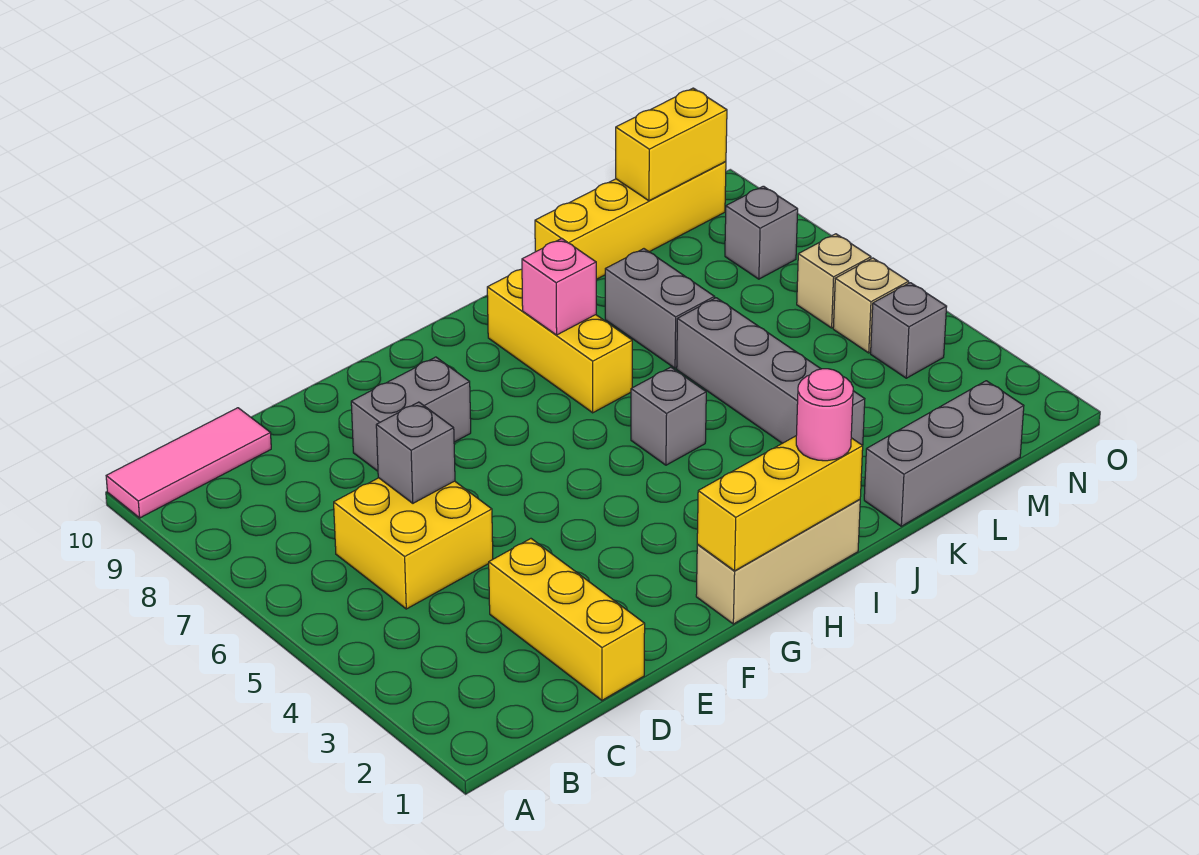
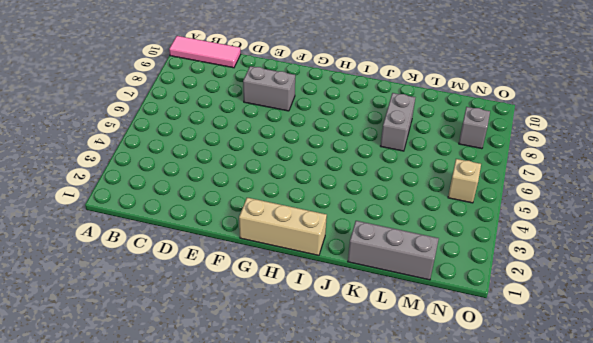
none -> yellow 2x2 brick [334,478,493,609]
none -> yellow 1x3 brick [489,539,645,700]
none -> grey 1x1 brick [631,367,706,465]

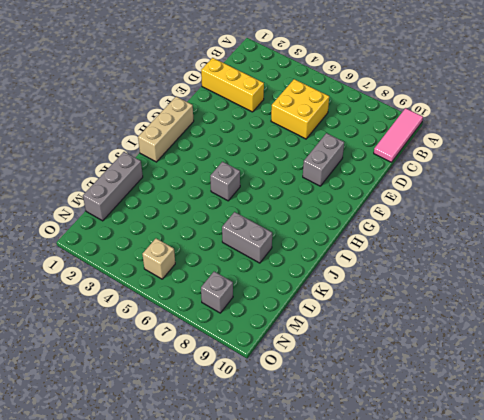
none -> yellow 1x3 brick [487,269,632,413]
none -> grey 1x4 brick [677,298,865,445]
none -> yellow 1x4 brick [535,162,726,279]

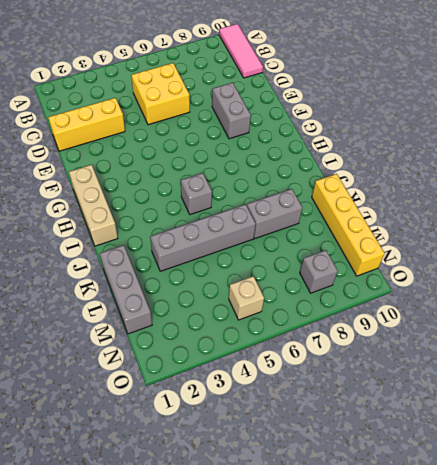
none -> yellow 1x3 brick [487,269,632,413]
none -> grey 1x1 brick [871,283,947,378]
none -> tan 1x1 brick [797,234,871,328]

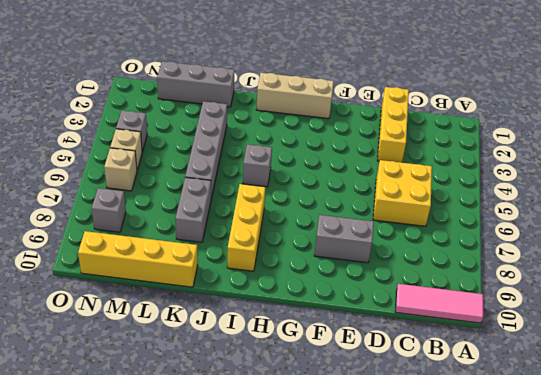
none -> grey 1x1 brick [376,402,455,503]
none -> yellow 1x3 brick [697,436,863,571]
none -> pink 1x1 brick [522,238,596,335]

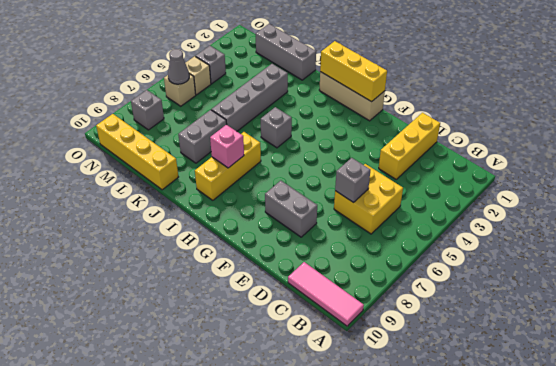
grey 1x1 cone [168,49,189,84] -> none
none -> yellow 1x2 brick [616,88,727,201]
none -> pink 1x1 round brick [796,369,853,461]

